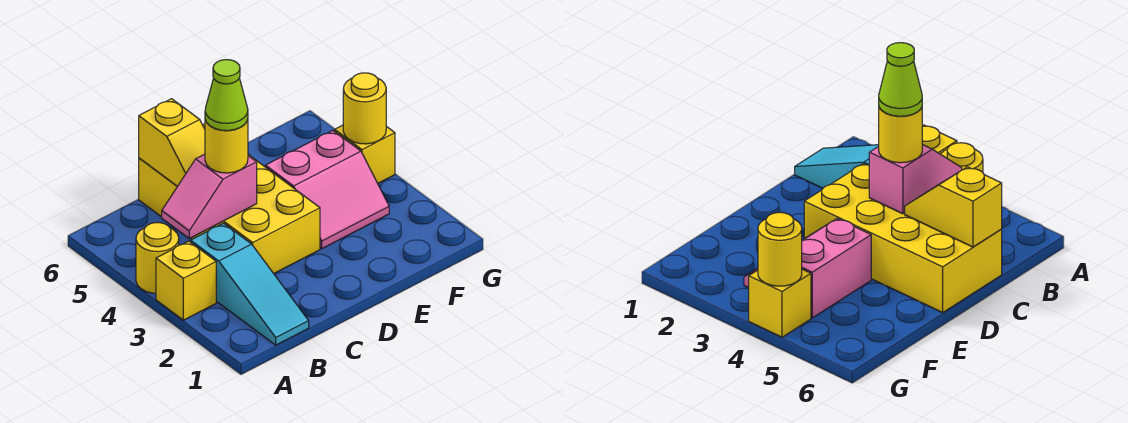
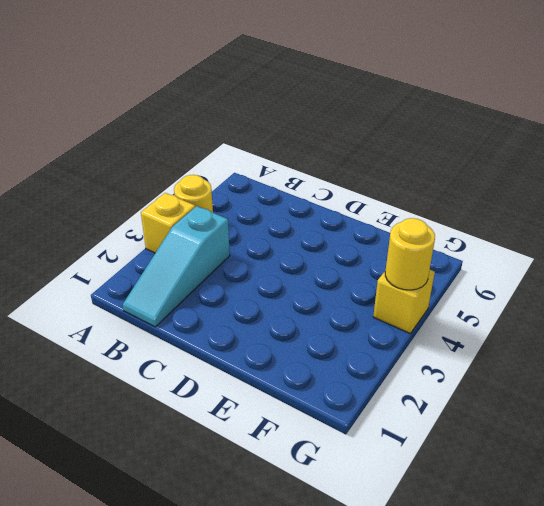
none -> yellow 2x4 brick [139,124,320,273]
none -> pink 2x2 slope [265,130,389,249]

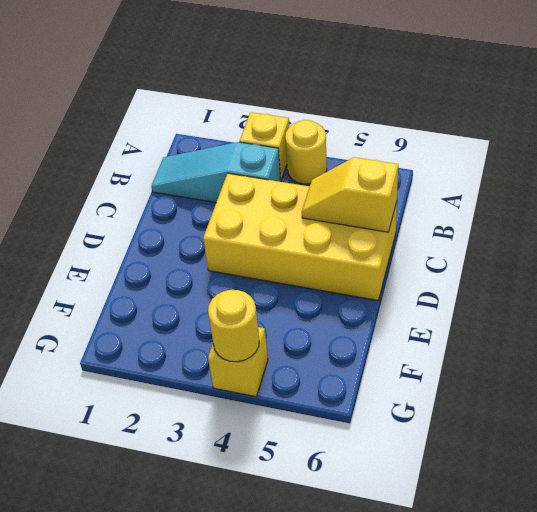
none -> pink 2x2 slope [265,130,389,249]
none -> pink 1x2 slope [162,154,257,238]

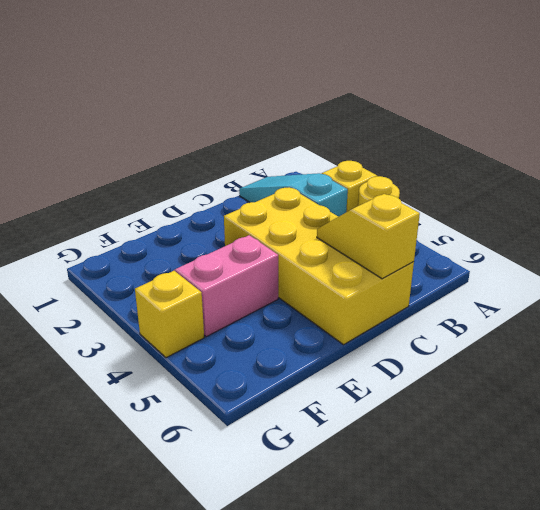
none -> pink 1x2 slope [162,154,257,238]
none -> yellow 1x1 round brick [343,73,386,144]

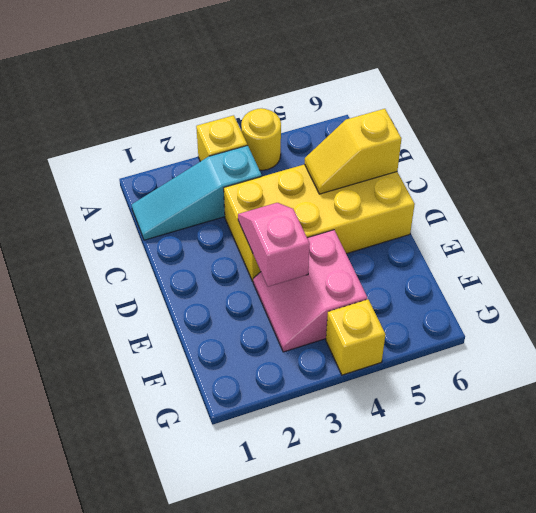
pink 1x2 slope [238,203,310,287] -> pink 1x2 slope moved to [162,154,257,238]
none -> yellow 1x1 round brick [343,73,386,144]
none -> yellow 1x1 round brick [205,119,248,173]

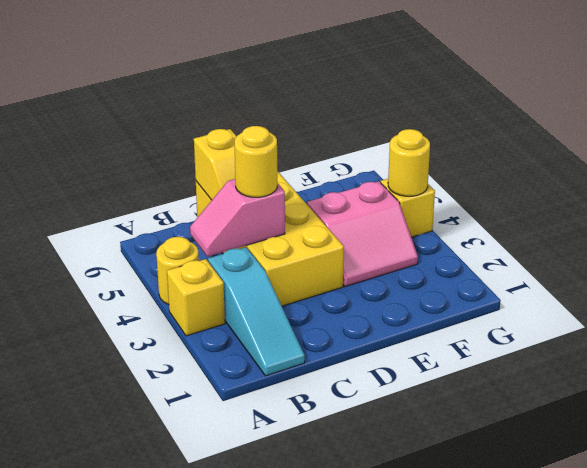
none -> lime 1x1 cone [205,60,248,131]

